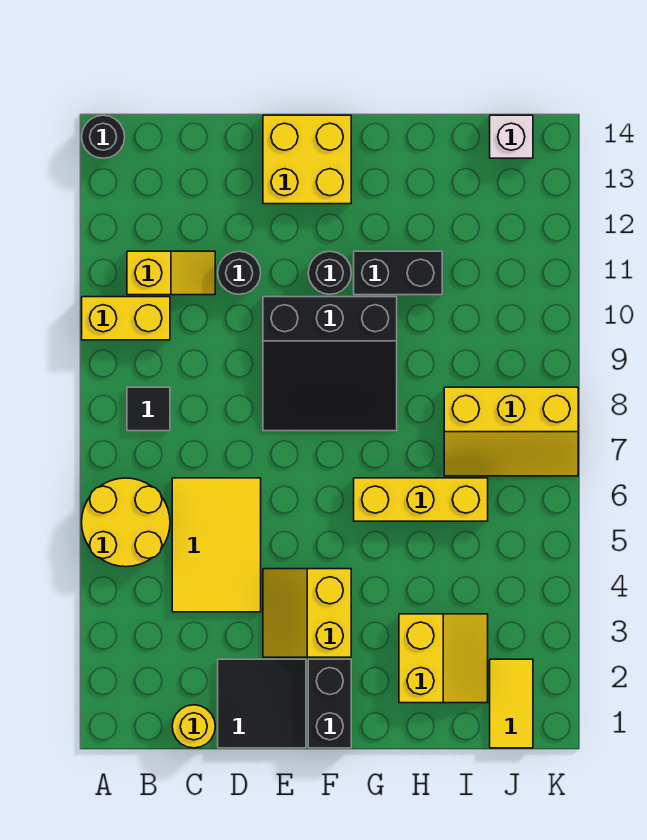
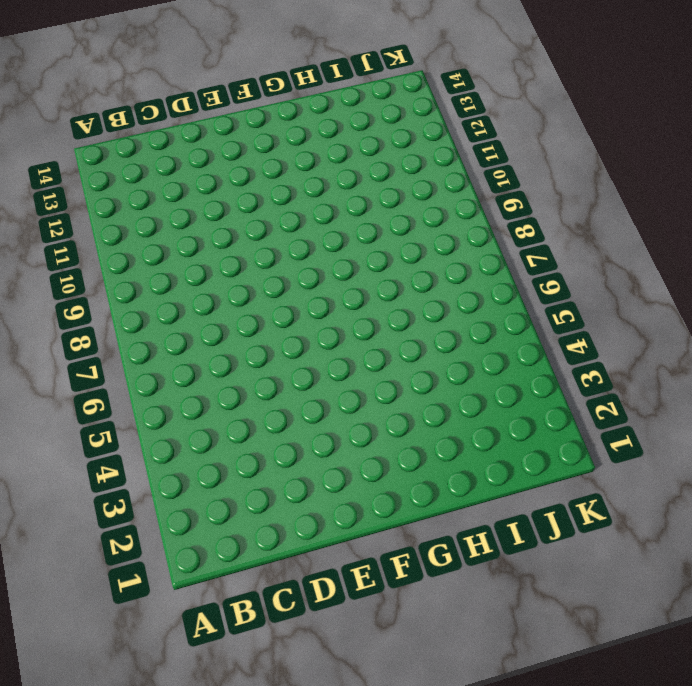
none -> yellow 2x2 round brick [82,478,170,567]
none -> yellow 1x2 brick [82,297,170,340]
none -> black 1x1 round brick [82,115,125,158]

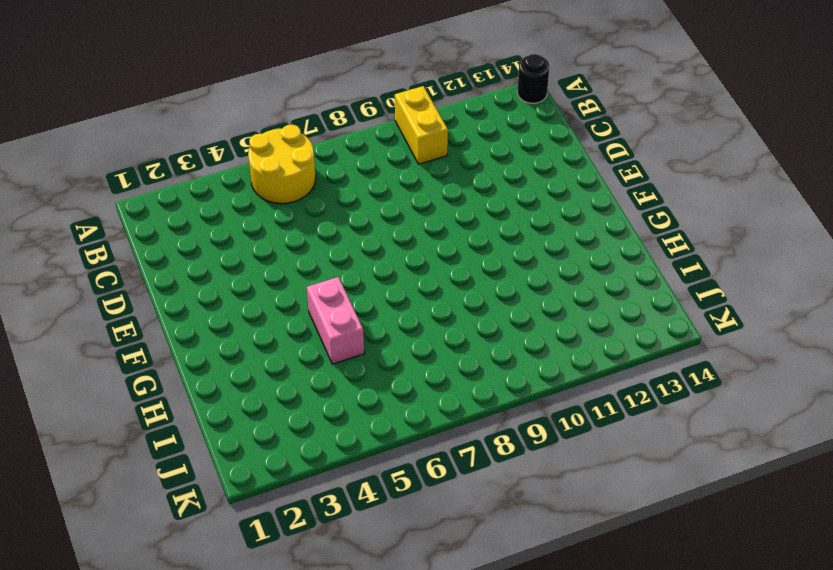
pink 1x2 brick [307,277,364,364] -> none
none -> black 1x1 tile [127,387,170,431]
none -> yellow 1x2 slope [127,251,215,295]
none -> yellow 1x1 round brick [172,705,215,748]

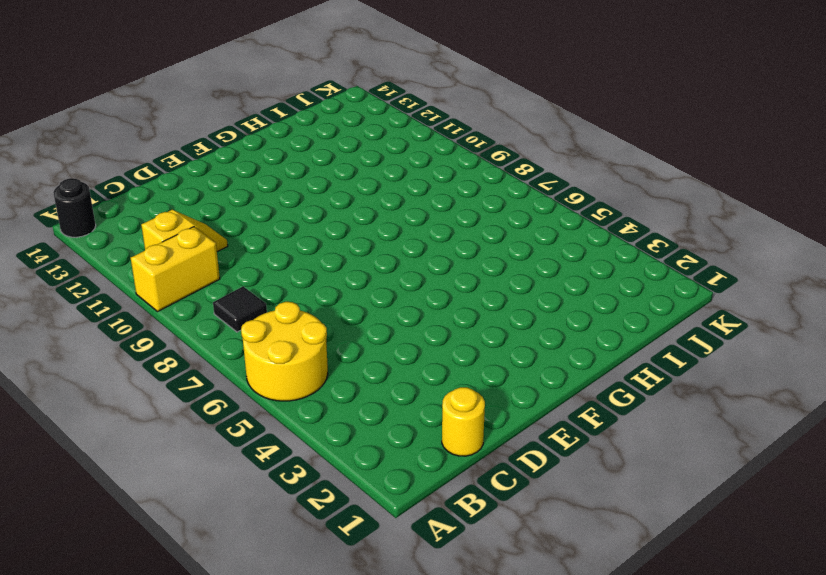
none -> yellow 2x3 tile [172,478,261,612]
none -> black 2x2 tile [218,659,306,748]
none -> black 1x1 round brick [218,251,261,294]

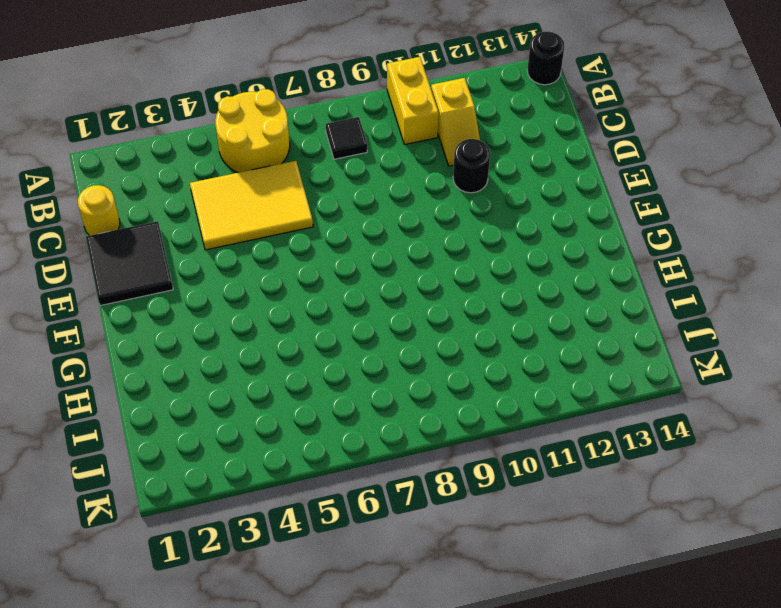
none -> yellow 2x2 slope [263,569,351,657]
none -> black 3x3 slope [263,297,397,431]
none -> yellow 2x2 brick [263,115,351,204]

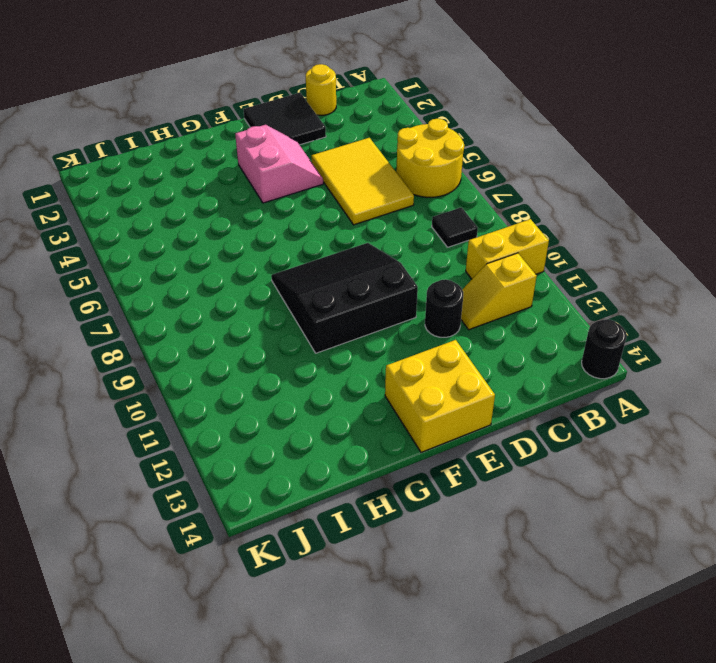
pink 2x2 slope [235,125,323,203] -> yellow 2x2 slope [263,569,351,657]
none -> black 1x2 brick [308,659,351,748]
none -> black 1x1 round brick [308,251,351,294]
none -> yellow 1x3 brick [354,478,488,521]

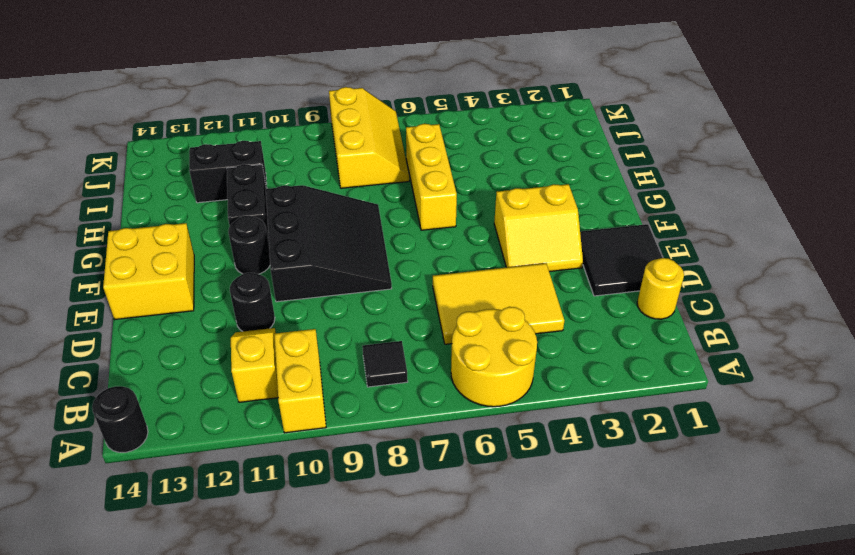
black 1x2 brick [189,141,267,203] -> black 1x2 brick moved to [308,659,351,748]
none -> yellow 2x2 slope [399,614,488,703]
none -> yellow 1x2 tile [490,659,533,748]
none -> white 1x1 brick [490,115,533,158]

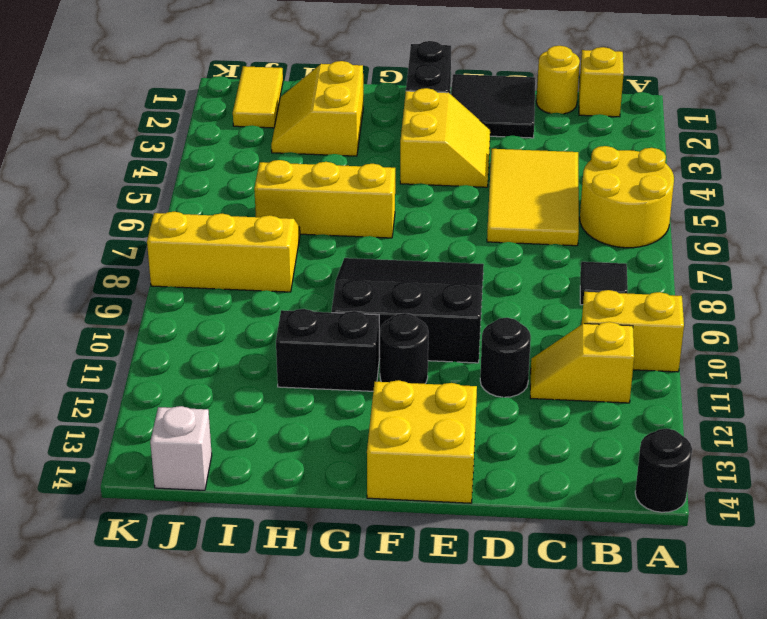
yellow 1x1 brick [579,47,624,117] -> none

